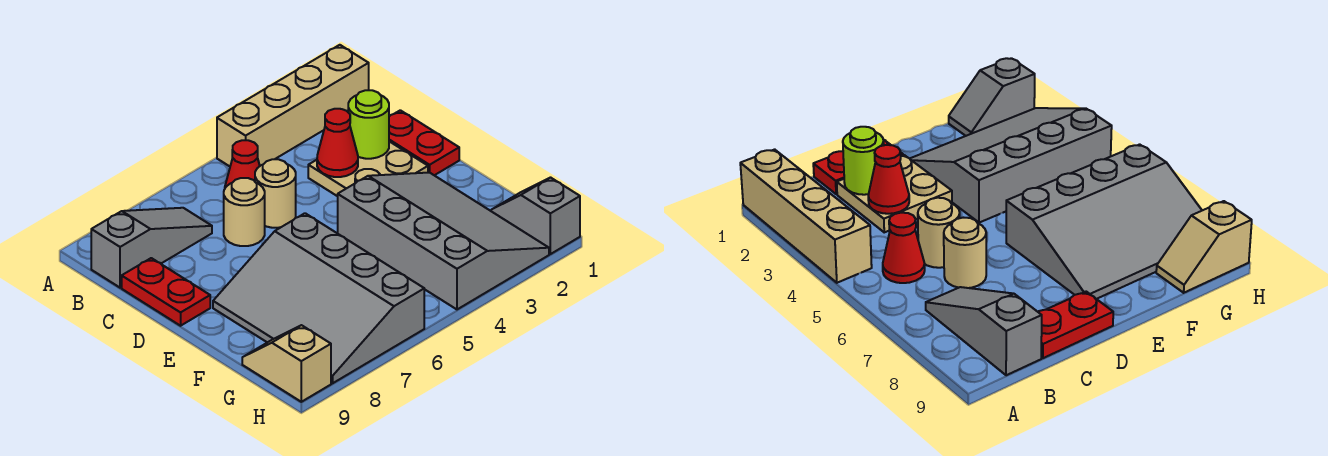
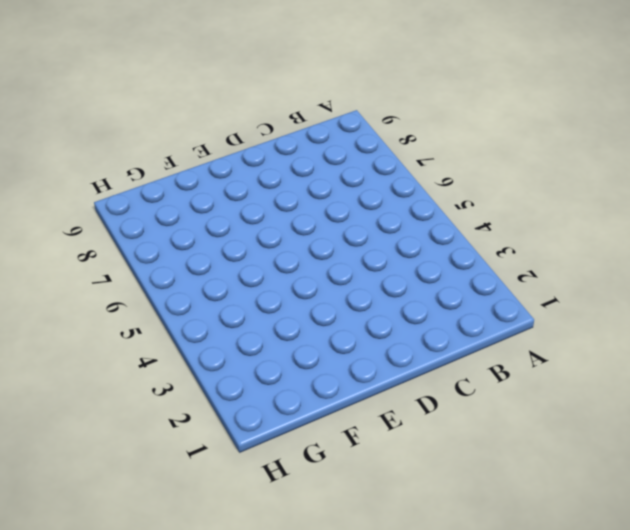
none -> tan 1x4 brick [217,45,369,166]
none -> red 1x1 cone [225,140,260,188]
none -> grey 1x3 slope [91,208,212,288]

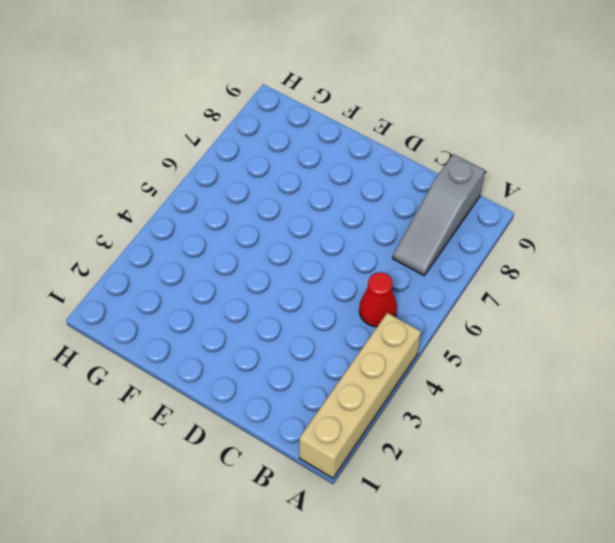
none -> red 1x2 plate [389,110,459,175]
none -> tan 2x2 plate [308,141,428,196]
none -> tan 1x1 round brick [255,159,296,228]

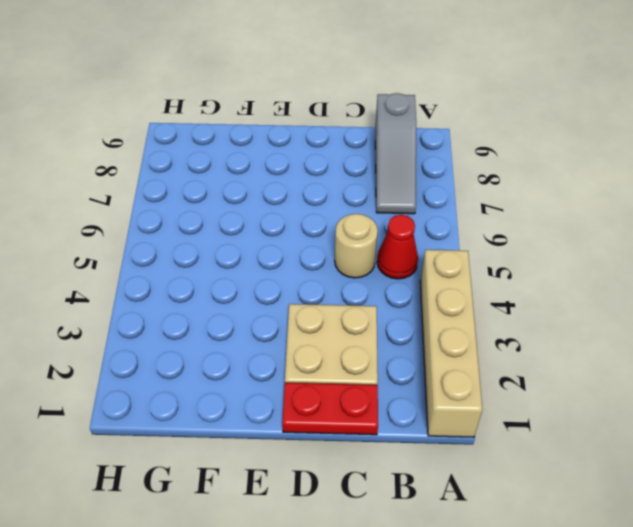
none -> tan 1x1 round brick [224,178,265,246]
none -> red 1x2 plate [122,258,210,326]
none -> grey 3x4 slope [338,172,549,309]

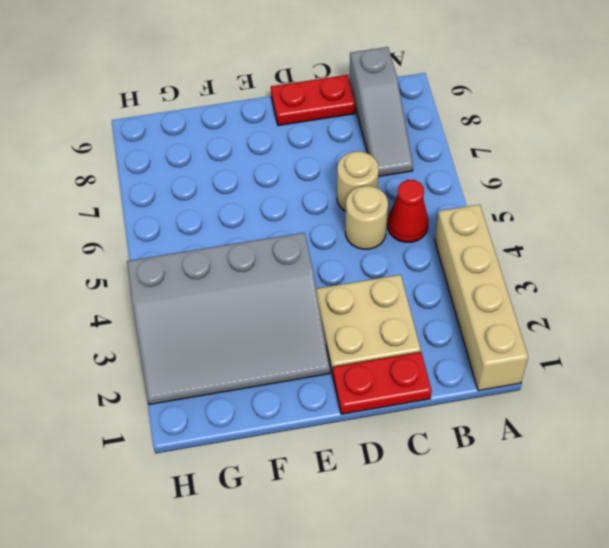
none -> grey 3x4 slope [213,213,424,383]
none -> grey 1x2 slope [491,178,580,254]
none -> tan 1x2 slope [242,325,331,402]

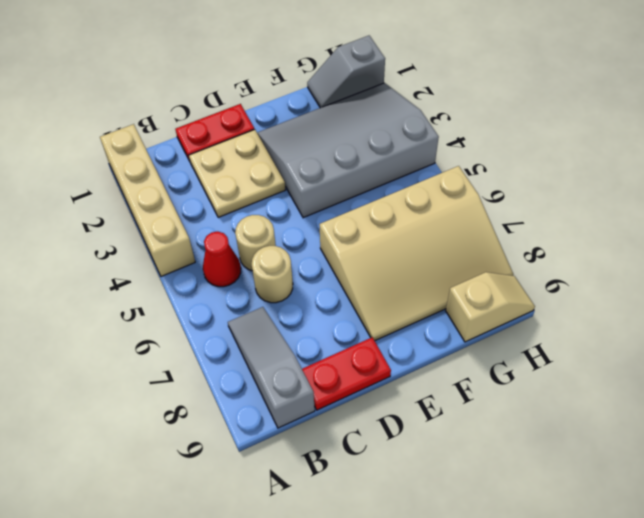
tan 3x4 slope [320,166,513,341] -> grey 3x4 slope [213,213,424,383]
tan 1x2 slope [446,272,535,342] -> tan 1x2 slope turned to [242,325,331,402]
none -> lime 1x1 round brick [348,90,389,159]
none -> red 1x1 cone [317,109,358,177]

